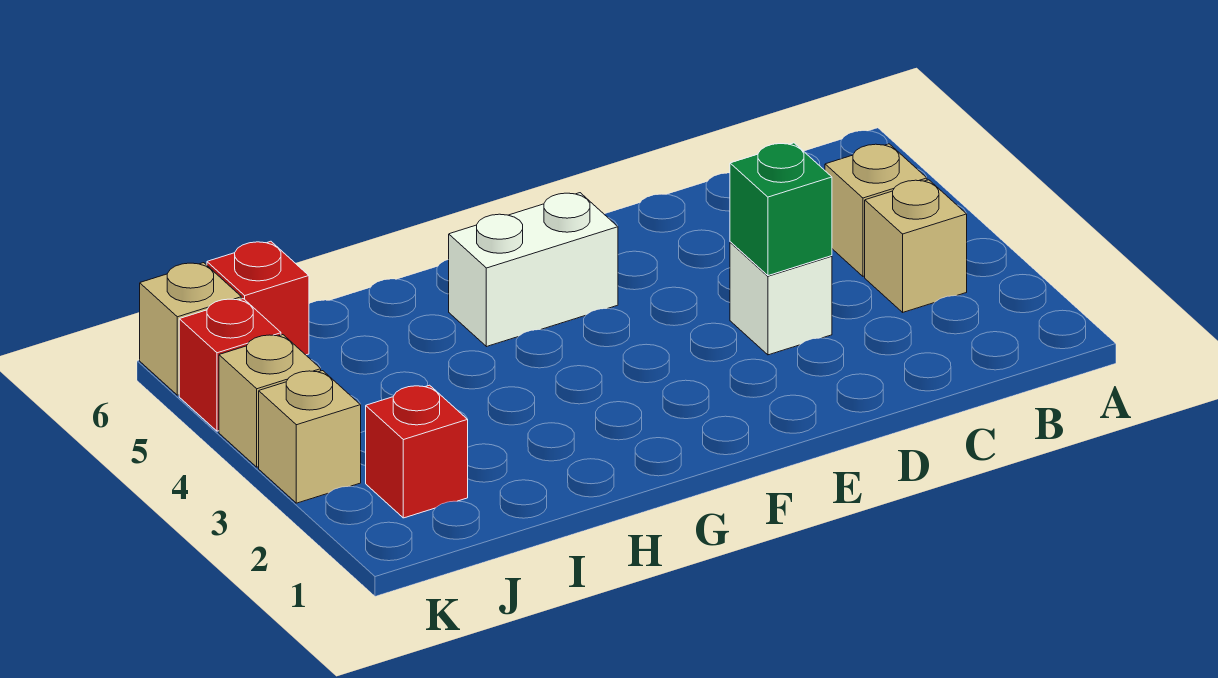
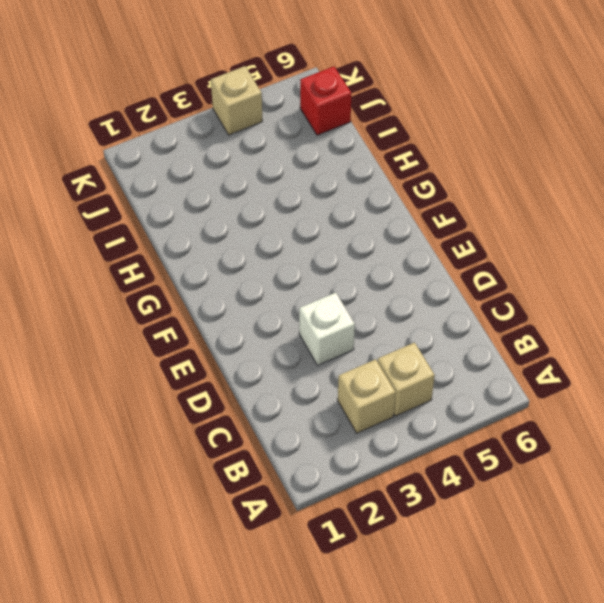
none -> white 1x2 brick [449,193,618,347]
none -> red 1x1 brick [366,385,468,518]

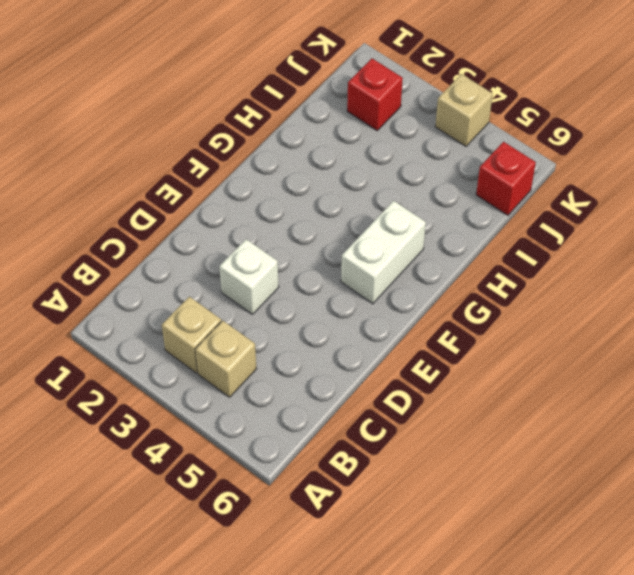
none -> tan 1x1 brick [259,371,361,503]
none -> red 1x1 brick [179,299,281,431]

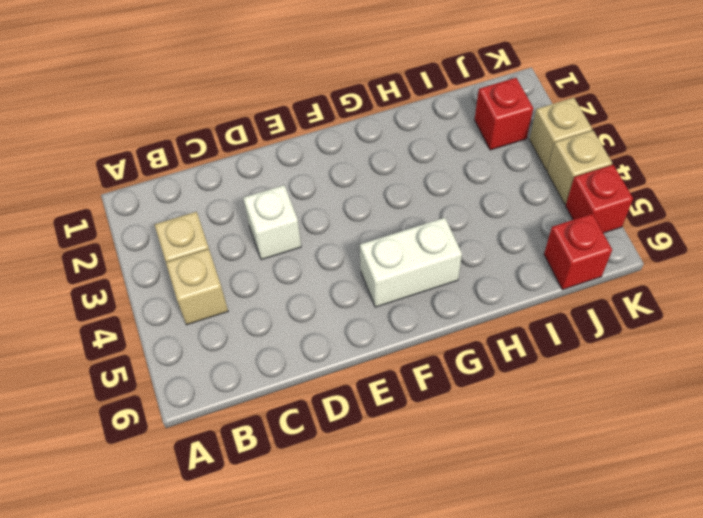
none -> tan 1x1 brick [140,263,241,395]
none -> green 1x1 brick [730,143,832,276]

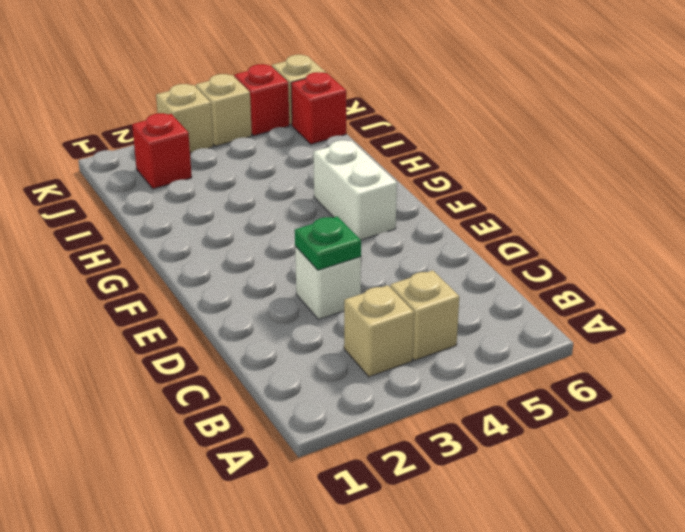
green 1x1 plate [295,216,361,270] -> green 1x1 brick [730,143,832,276]

